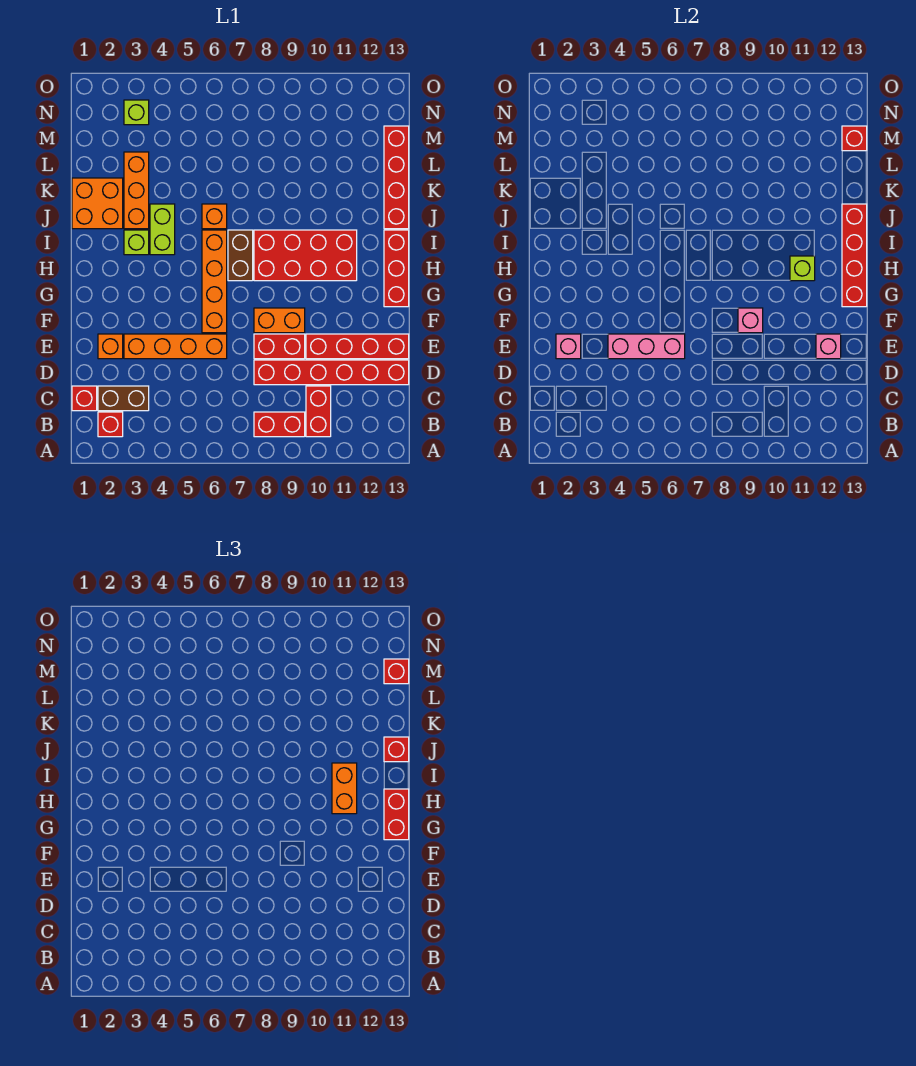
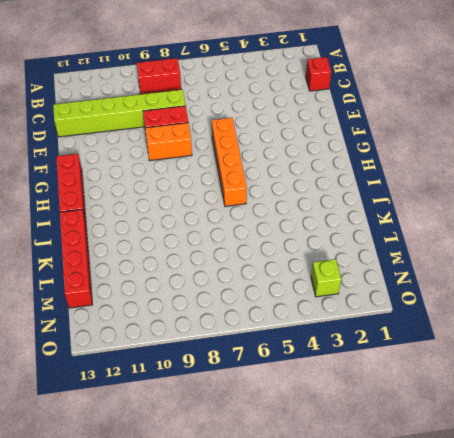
lime 1x6 brick [53,90,186,137] -> red 1x6 brick [254,360,409,385]
none -> red 1x1 brick [98,412,123,437]
none -> red 1x2 brick [306,386,331,437]
none -> brown 1x2 brick [98,386,149,411]
none -> orange 1x1 brick [98,334,123,359]

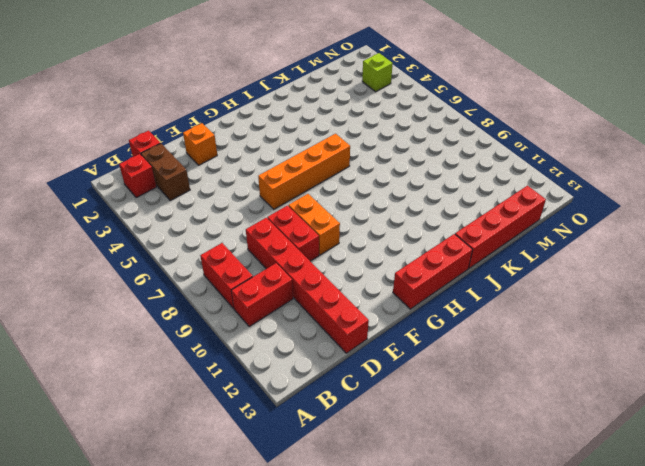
none -> orange 1x4 brick [124,334,227,359]
none -> red 1x4 brick [306,334,409,359]
none -> brown 1x2 brick [228,230,253,281]
none -> red 2x4 brick [254,230,357,281]

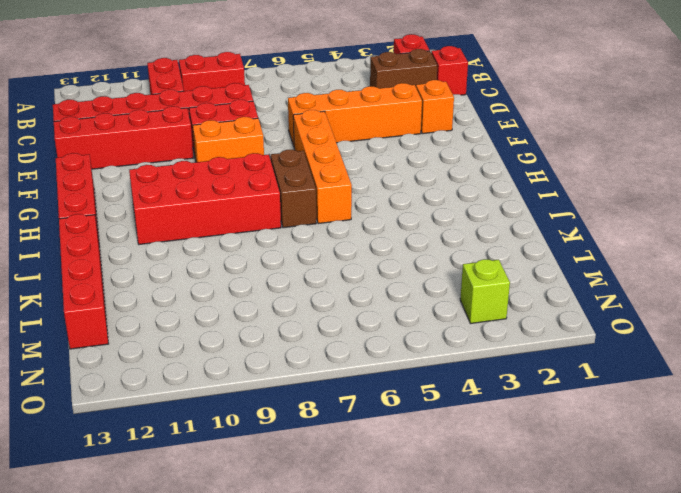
none -> lime 1x1 brick [124,230,149,255]
none -> lime 1x2 brick [150,204,175,255]
none -> orange 2x2 brick [72,178,123,229]
none -> orange 1x3 brick [124,152,149,229]

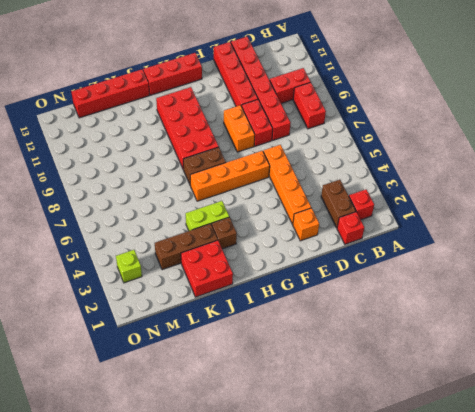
brown 1x1 brick [212,217,237,249] -> lime 1x1 brick [124,230,149,255]
red 2x2 brick [181,240,233,297] -> orange 2x2 brick [72,178,123,229]
brown 1x3 brick [155,224,218,270] -> orange 1x3 brick [124,152,149,229]
none -> orange 1x1 brick [202,204,227,229]
none -> pink 1x1 brick [556,334,581,359]
none -> pink 1x3 brick [608,334,685,359]
none -> pink 1x1 brick [816,334,841,359]

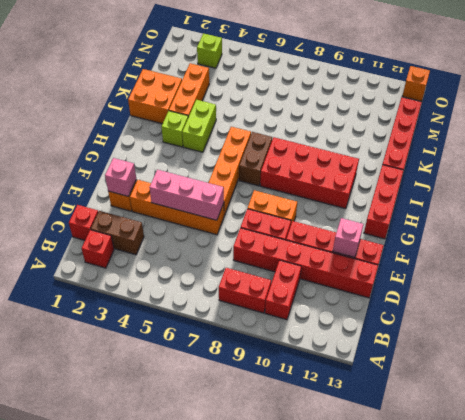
orange 1x1 brick [402,66,430,101] -> orange 1x1 brick moved to [202,204,227,229]
none -> pink 1x1 brick [738,308,763,333]
none -> red 1x4 brick [842,204,867,307]
none -> lime 1x1 brick [790,256,815,281]
none -> red 1x1 brick [842,126,867,151]

